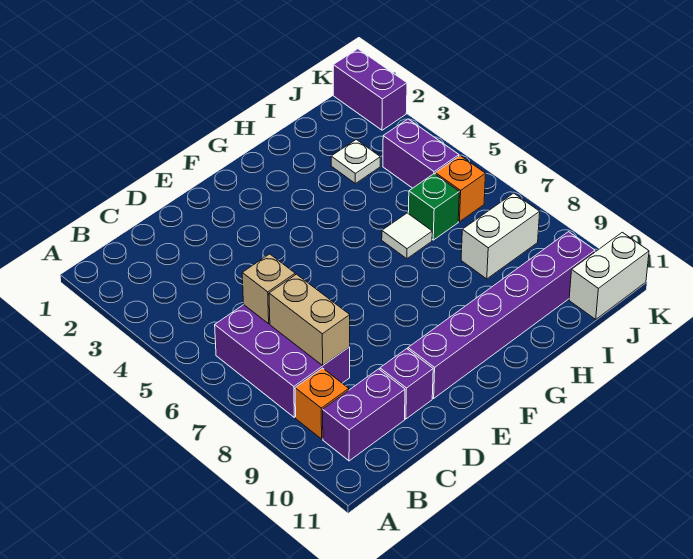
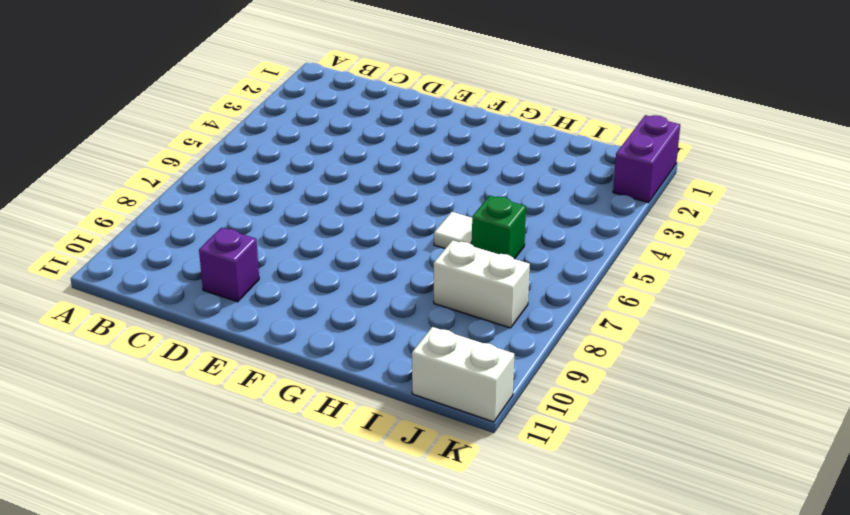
none -> purple 2x3 brick [215,305,350,417]
none -> orange 1x1 brick [295,368,349,439]
none -> purple 1x2 brick [323,369,405,461]

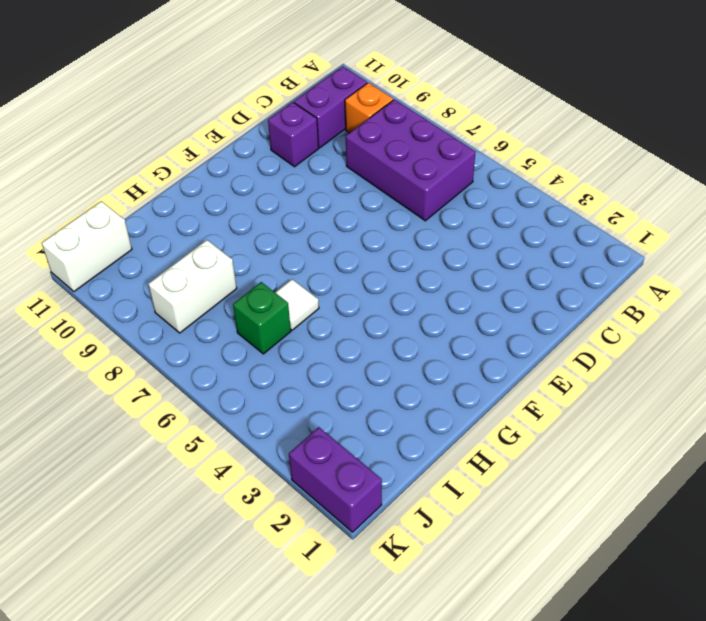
none -> purple 1x6 brick [408,232,595,398]
none -> white 1x1 plate [331,140,380,184]
none -> purple 1x2 brick [383,119,459,188]

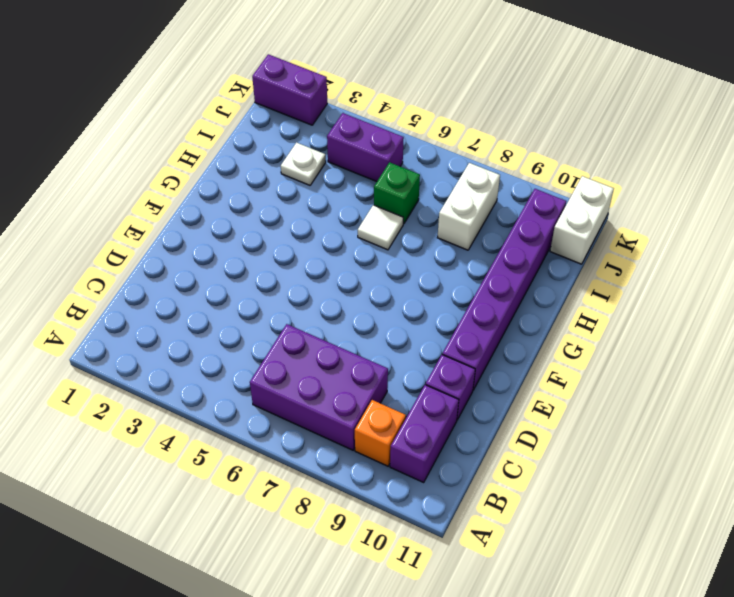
none -> orange 1x1 brick [435,156,486,222]
none -> tan 1x1 brick [242,254,295,324]
none -> tan 1x2 brick [269,274,350,365]

